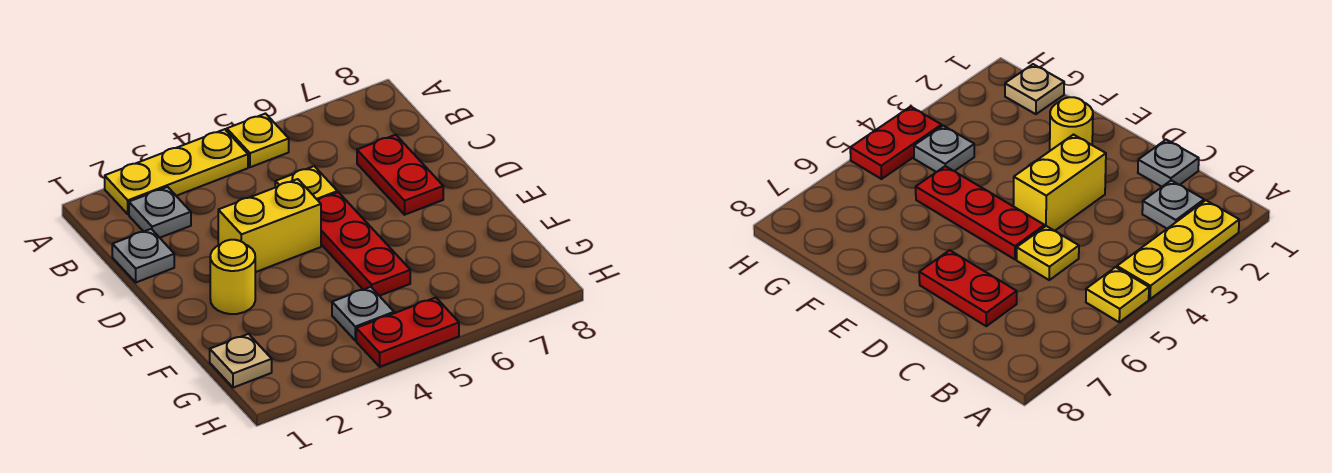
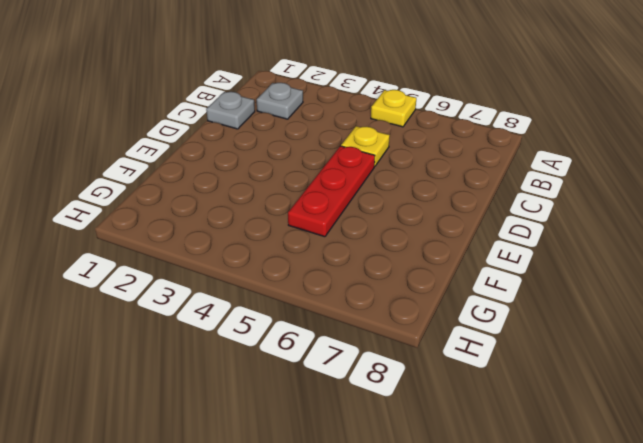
none -> yellow 1x3 plate [105,129,248,214]
none -> red 1x2 plate [357,135,443,215]
none -> yellow 1x2 brick [218,179,321,272]

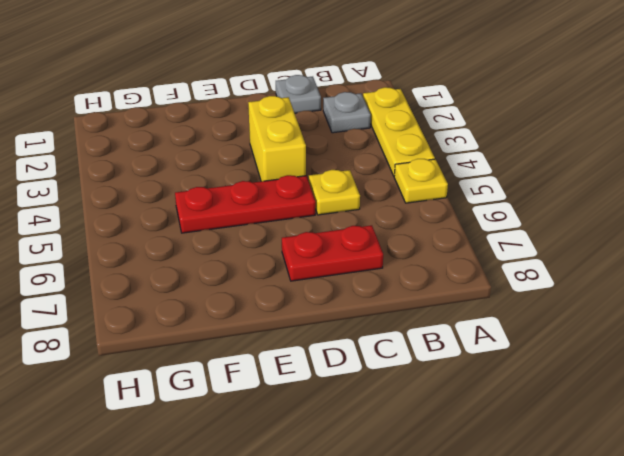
none -> yellow 1x1 round brick [210,240,255,314]
none -> tan 1x1 plate [210,334,272,388]
none -> grey 1x1 plate [332,287,394,341]

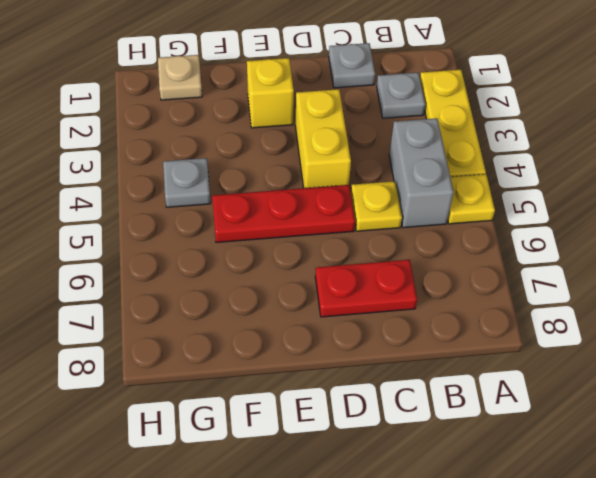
grey 1x2 brick [389,118,453,228] -> none
yellow 1x1 brick [247,58,294,128] -> yellow 1x1 round brick [210,240,255,314]
none -> red 1x2 plate [356,298,459,367]

